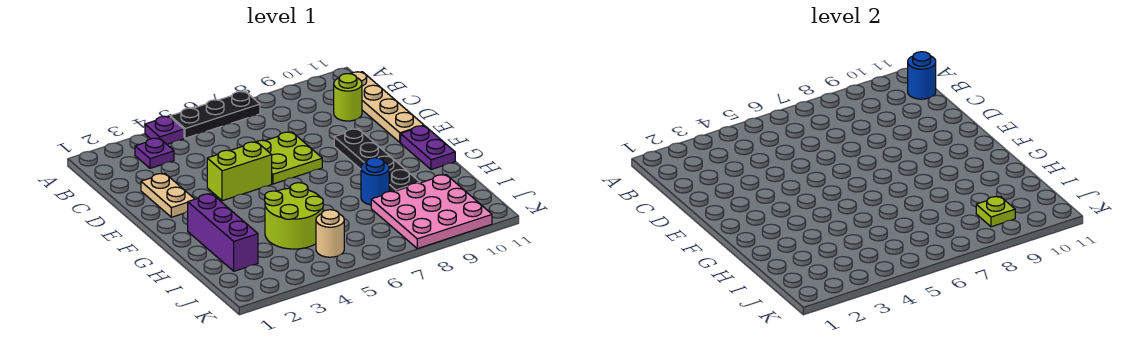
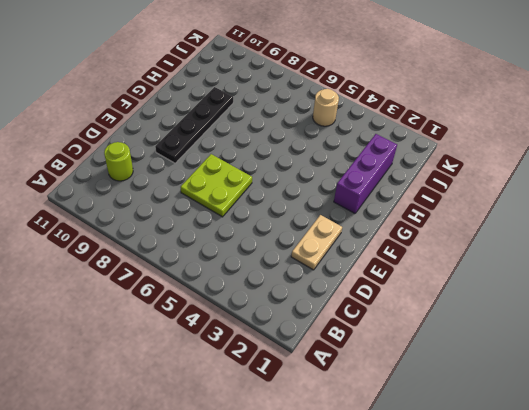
none -> purple 1x1 plate [145,116,184,144]
none -> black 1x3 plate [170,91,260,138]
none -> purple 1x1 plate [135,138,174,168]

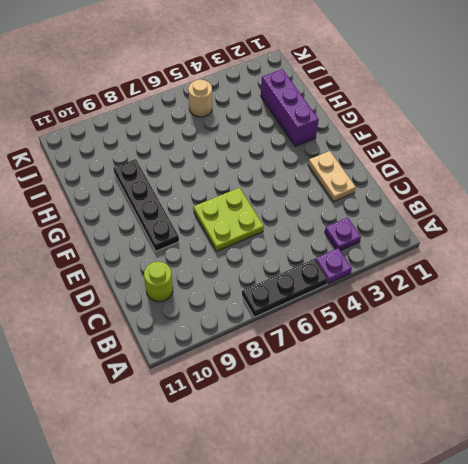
none -> tan 1x4 plate [351,72,424,142]
none -> lime 1x2 brick [207,142,272,201]
none -> purple 1x2 plate [401,126,455,170]

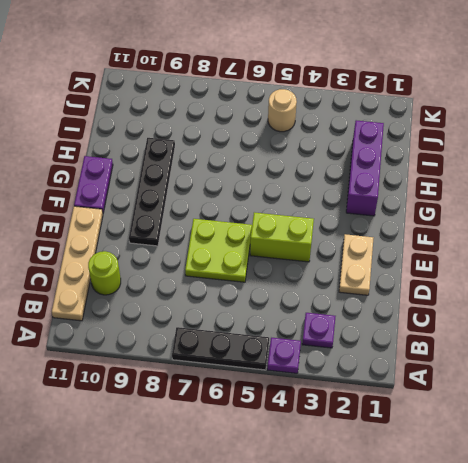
none -> lime 2x2 round brick [265,183,323,249]
none -> blue 1x1 round brick [361,158,389,205]
none -> pink 3x3 plate [371,175,492,249]

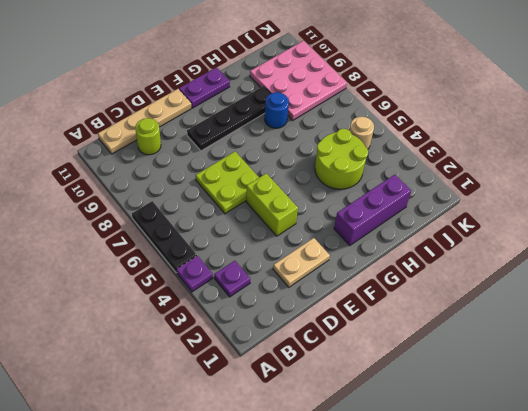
none -> blue 1x1 round brick [907,52,936,99]
none -> lime 1x1 plate [976,196,1015,227]

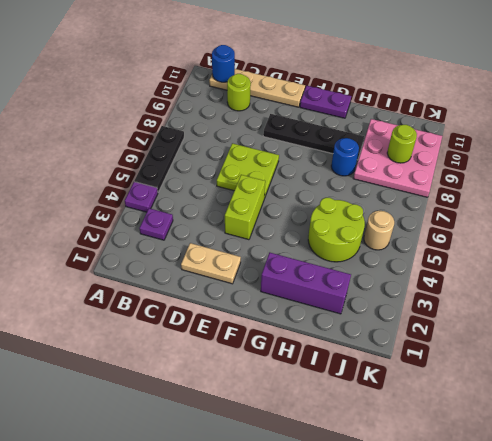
lime 1x1 round brick [387,125,417,163] -> lime 1x1 plate [976,196,1015,227]

